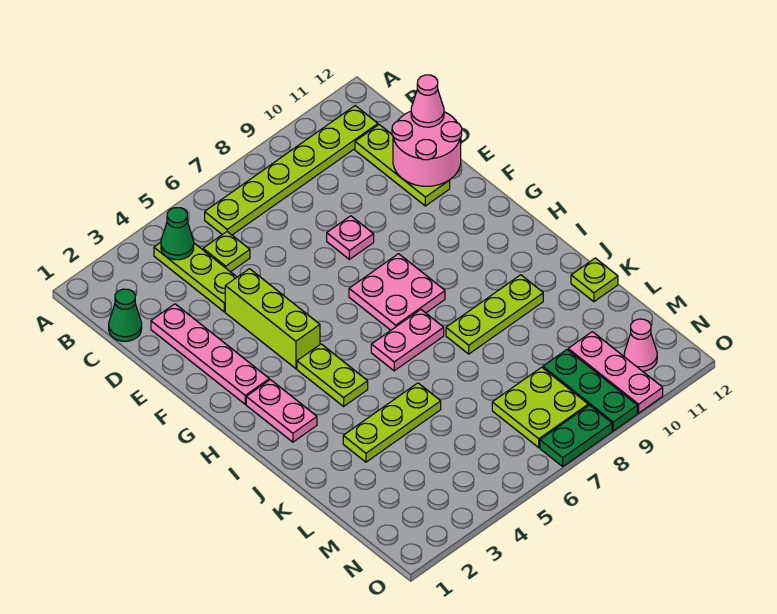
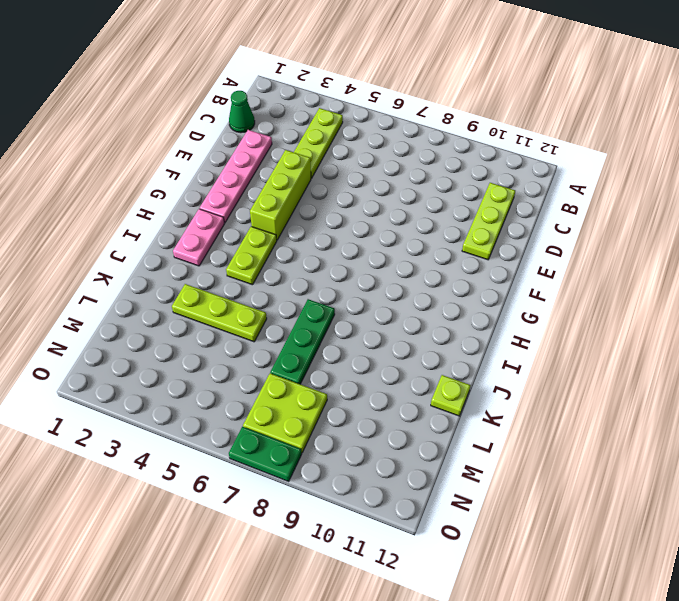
green 1x3 plate [270,299,335,384] -> green 1x3 plate moved to [543,350,637,431]
none -> lime 1x6 plate [205,106,378,235]
none -> lime 1x1 plate [203,232,250,272]
none -> pink 1x1 plate [327,216,374,259]

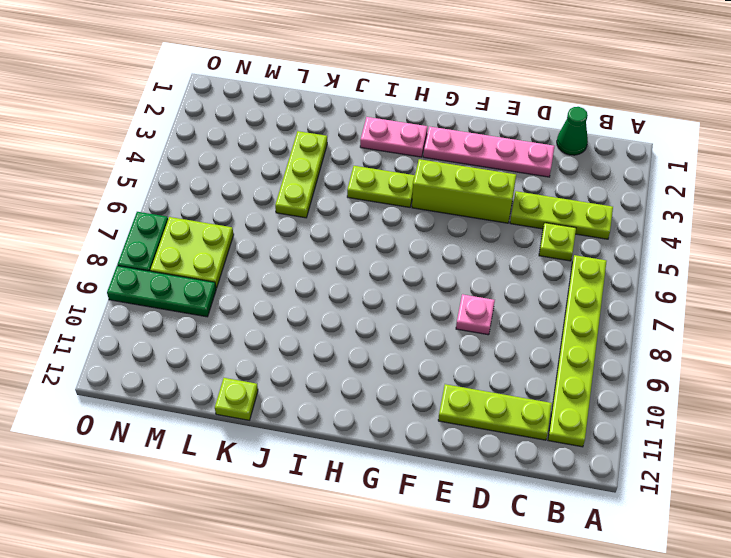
none -> pink 2x2 plate [349,254,445,330]
none -> pink 1x2 plate [371,310,444,371]
none -> lime 1x3 plate [446,275,543,354]

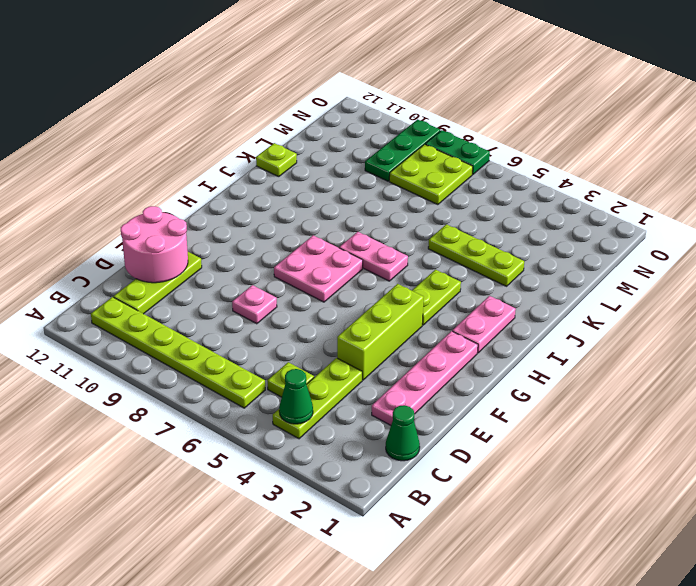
none -> lime 1x3 plate [446,275,543,354]
none -> pink 1x3 plate [568,332,663,413]
none -> pink 1x1 cone [624,319,657,371]

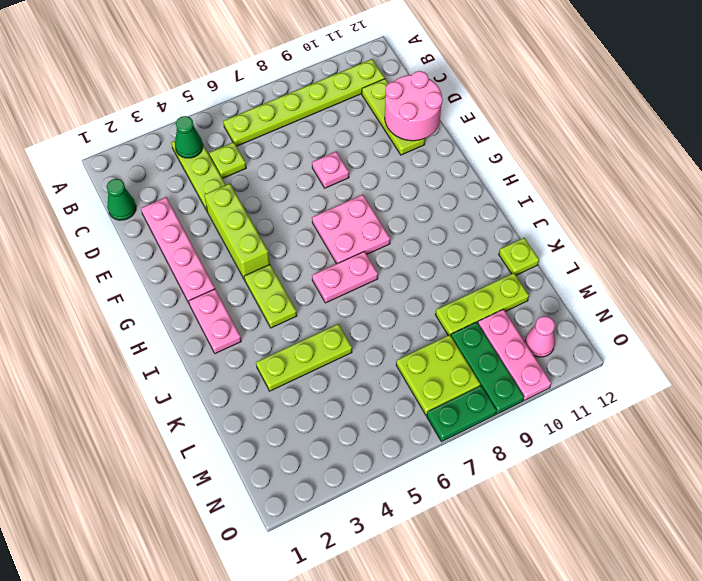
lime 1x3 plate [435,273,529,335] -> lime 1x3 plate moved to [446,275,543,354]
none -> pink 1x1 cone [411,75,444,127]

